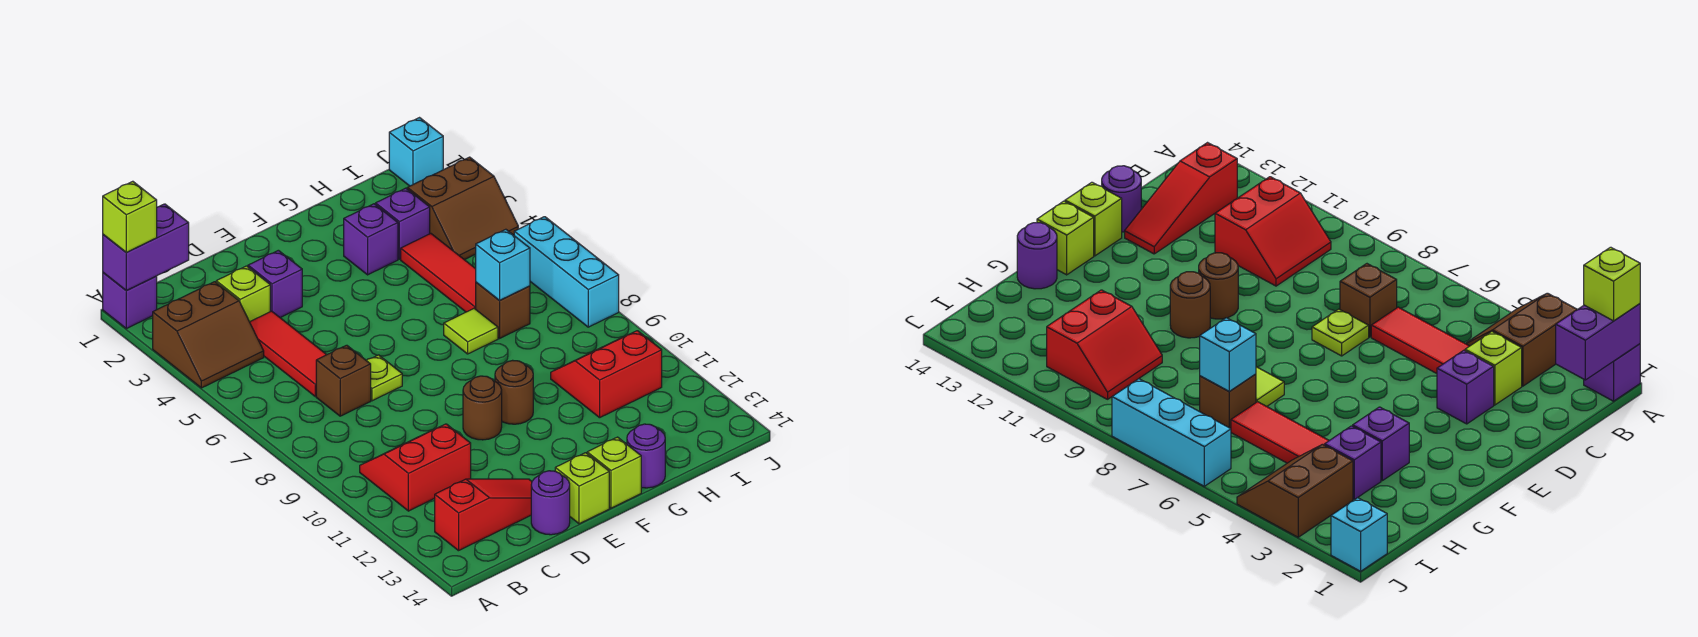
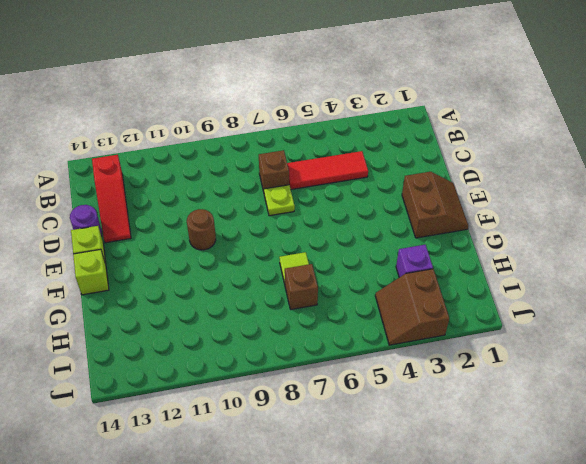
brown 2x2 slope [402,172,468,238] -> brown 2x2 slope turned to [153,282,264,388]
none -> purple 1x1 brick [103,273,157,329]
none -> red 2x2 slope [360,424,471,511]
none -> lime 1x1 brick [216,266,270,322]

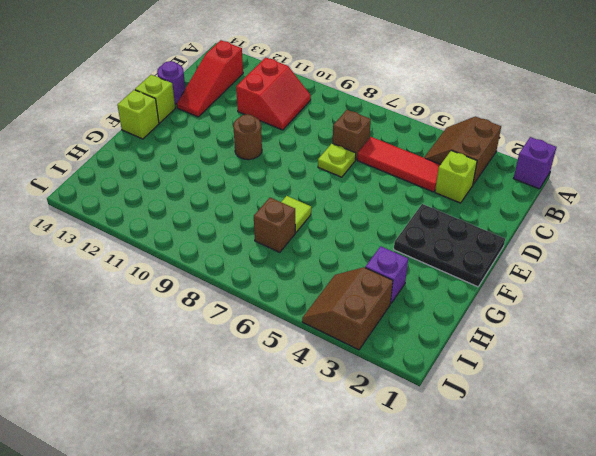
black 2x3 plate [394,204,505,287] -> none
none -> purple 1x1 brick [248,250,302,318]
none -> brown 1x1 round brick [495,360,533,424]
none -> purple 1x1 brick [344,204,398,275]

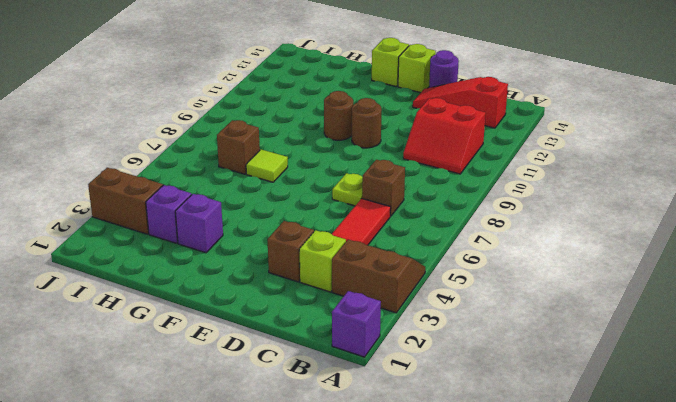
brown 1x1 brick [268,221,314,282] -> purple 1x1 brick [248,250,302,318]
none -> purple 1x1 round brick [627,424,665,488]
none -> red 1x3 tile [401,234,476,312]
none -> red 2x2 slope [551,331,662,418]

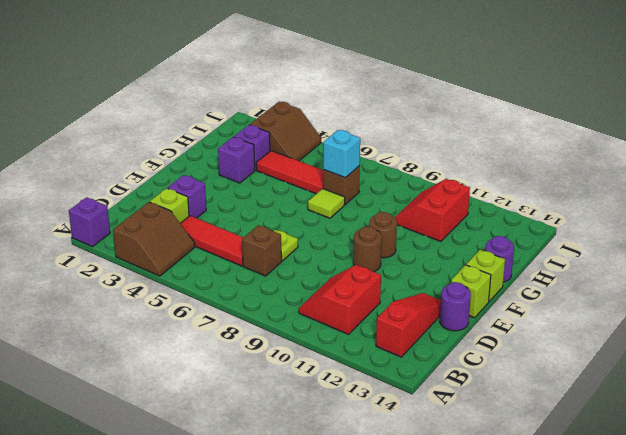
none -> cyan 1x1 brick [389,118,443,186]
none -> cyan 1x3 brick [514,217,619,327]
none -> purple 1x2 brick [103,204,189,291]

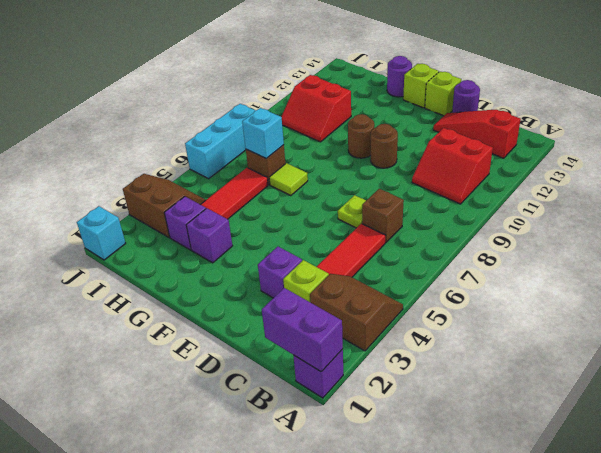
none -> lime 1x1 brick [103,181,157,252]

